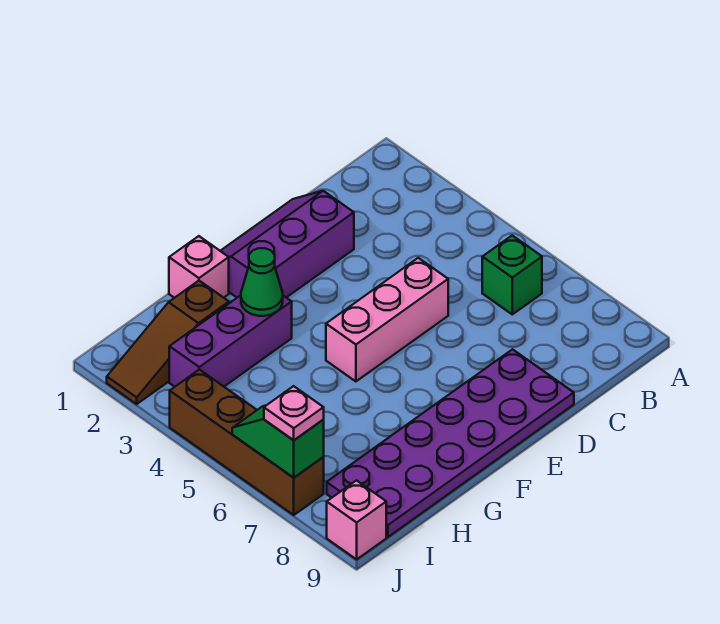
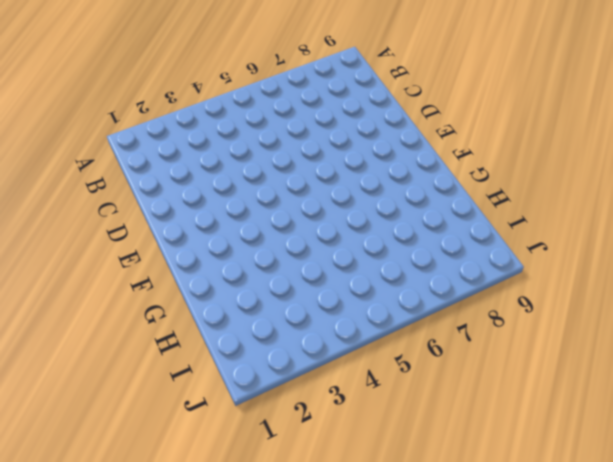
none -> green 1x1 brick [482,236,542,314]
none -> purple 2x3 slope [221,191,354,298]
none -> pink 1x3 brick [326,258,448,381]

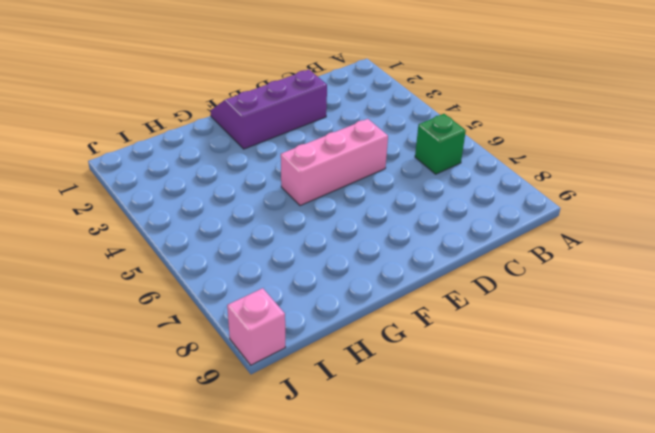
none -> purple 2x6 plate [327,349,574,537]
none -> pink 1x1 brick [169,236,229,298]
none -> purple 1x3 brick [169,295,292,387]

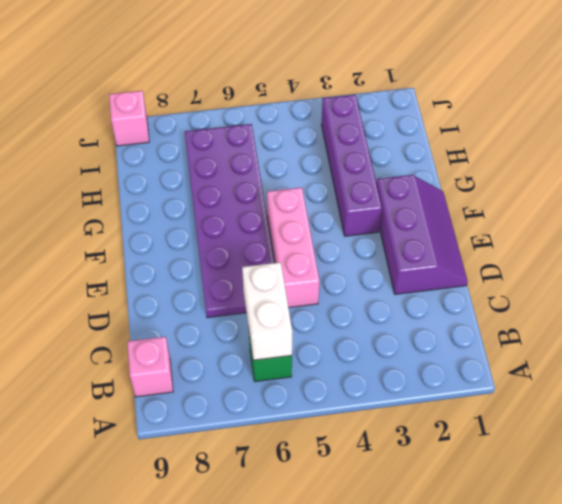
white 1x2 brick [242,262,292,360] -> none
pink 1x1 brick [127,337,173,397] -> pink 1x1 brick moved to [169,236,229,298]
purple 2x6 plate [185,124,274,318] -> purple 2x6 plate moved to [327,349,574,537]
purple 1x4 brick [321,95,382,236] -> purple 1x3 brick [169,295,292,387]
none -> brown 1x3 slope [107,281,229,404]
none -> brown 1x4 brick [170,369,324,515]
none -> green 1x1 cone [241,248,283,316]

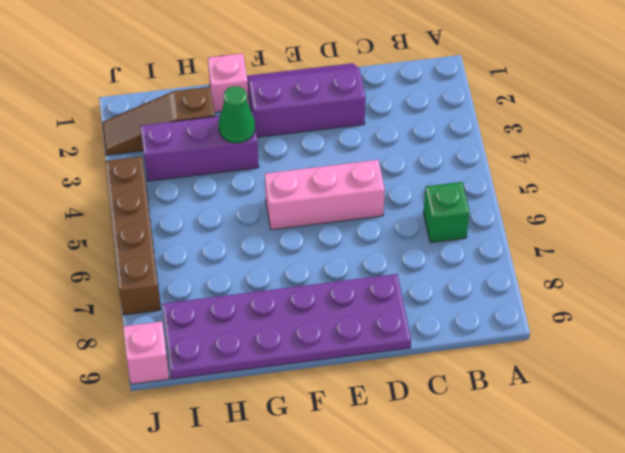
none -> green 1x2 slope [232,406,324,478]
none -> pink 1x1 plate [264,386,324,440]

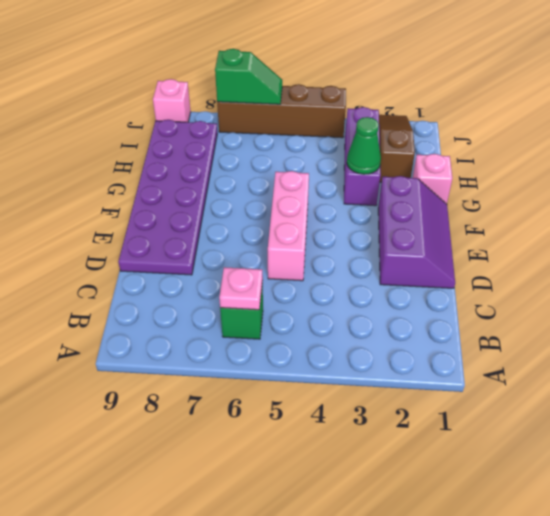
pink 1x1 plate [219,267,263,310] -> pink 1x1 plate moved to [264,386,324,440]

